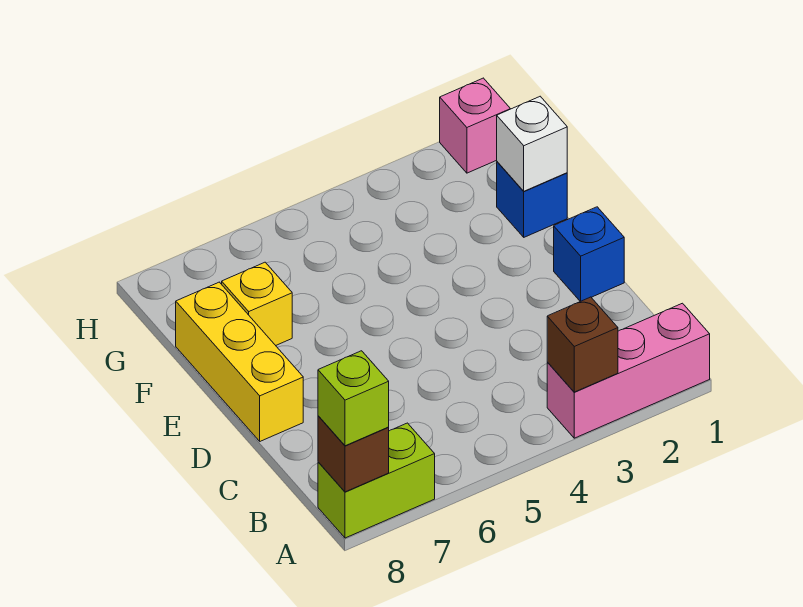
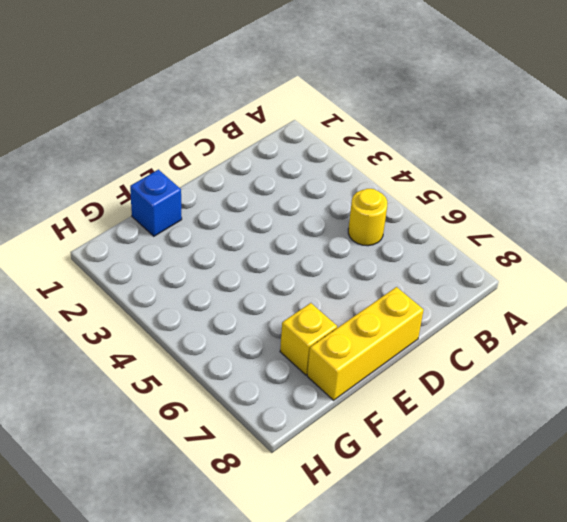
yellow 1x1 round brick [348,189,387,246] -> none
none -> pink 1x3 brick [547,303,710,438]
none -> lime 1x2 brick [318,423,435,538]

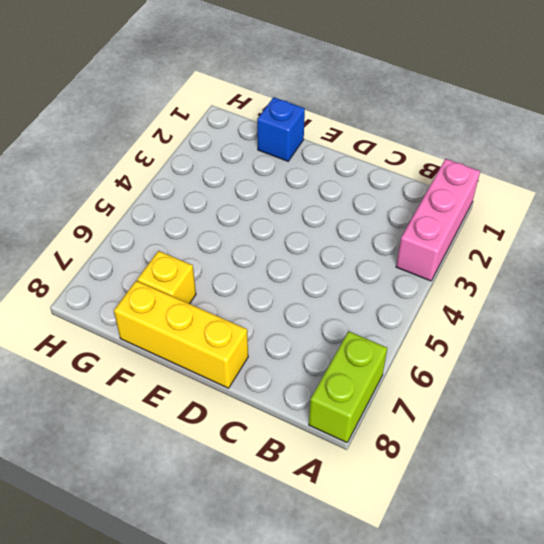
none -> blue 1x1 brick [554,207,624,301]
none -> pink 1x1 brick [440,78,510,173]

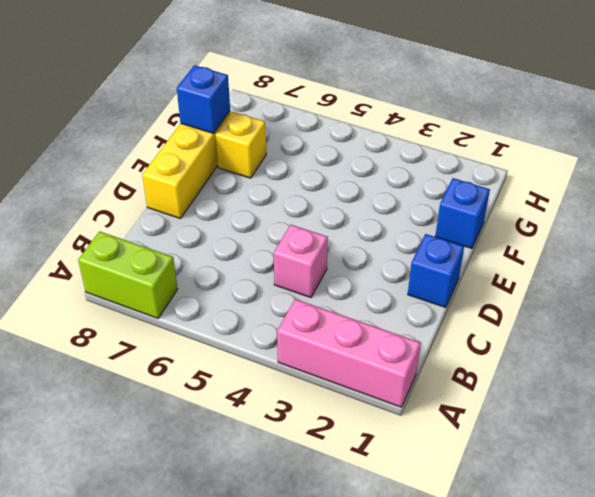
pink 1x1 brick [274,225,328,298] -> pink 1x1 brick moved to [440,78,510,173]
blue 1x1 brick [177,65,230,133] -> none
none -> brown 1x1 brick [547,297,618,392]
none -> brown 1x1 brick [318,416,389,492]

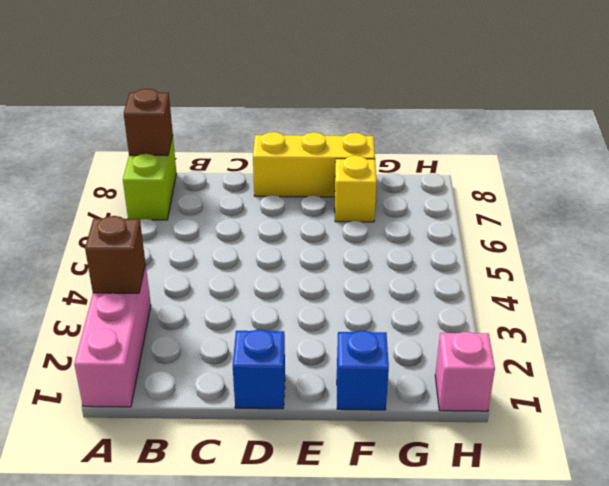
none -> white 1x1 brick [497,96,567,191]
none -> lime 1x1 brick [318,351,389,446]

